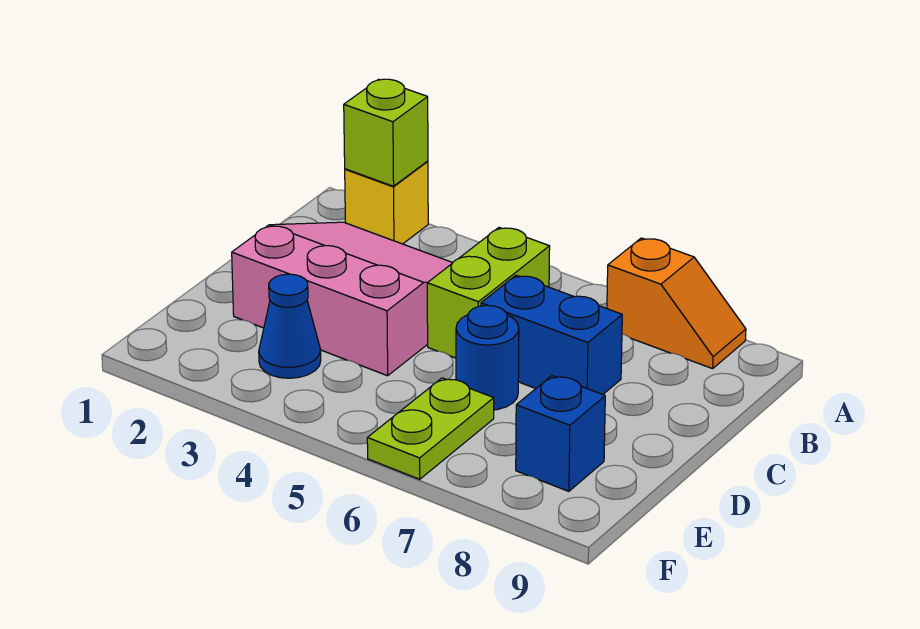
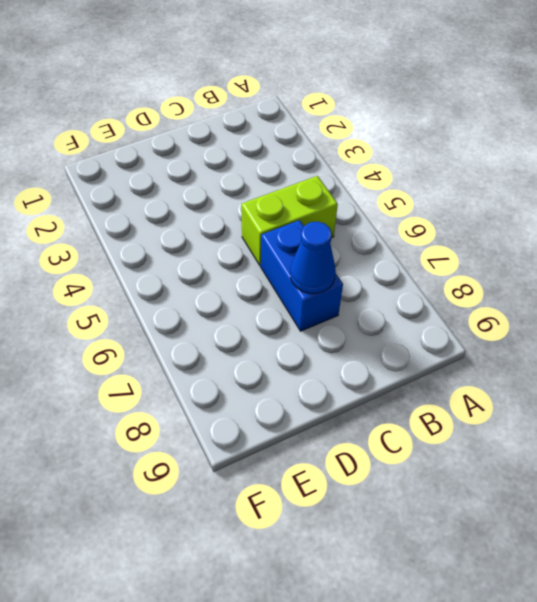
blue 1x1 cone [290,222,336,294] -> blue 1x1 cone moved to [259,274,321,378]
none -> yellow 1x1 brick [345,161,428,244]
none -> orange 1x2 slope [607,238,746,369]

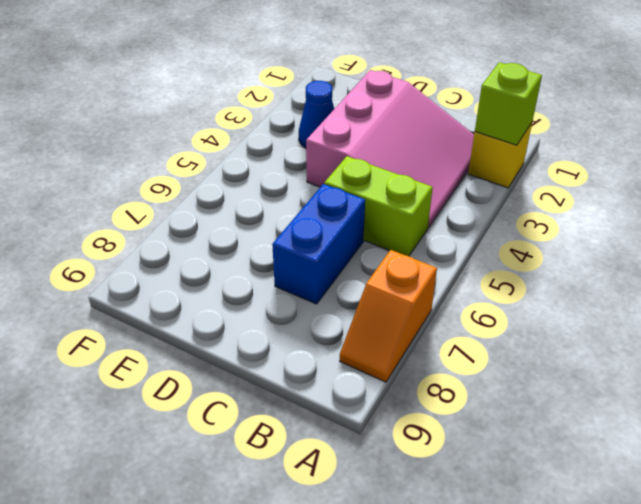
none -> blue 1x1 round brick [456,305,519,410]
none -> lime 1x2 plate [367,378,494,479]

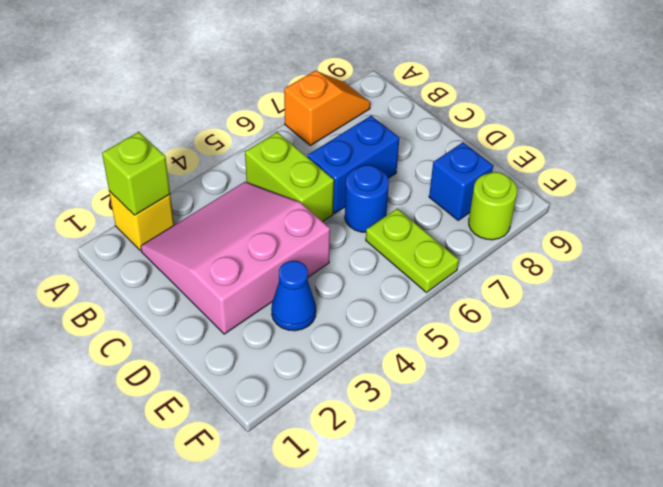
lime 1x1 round brick [469,172,517,240] -> none

